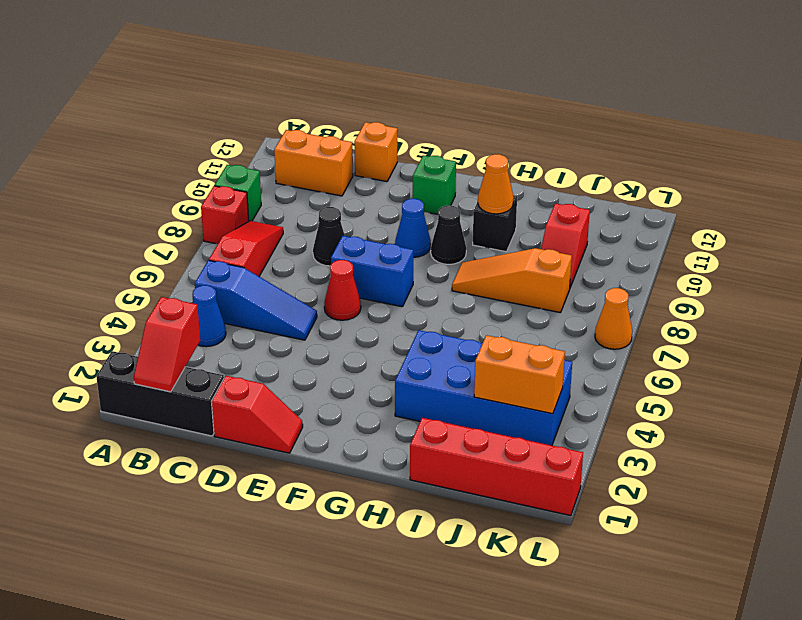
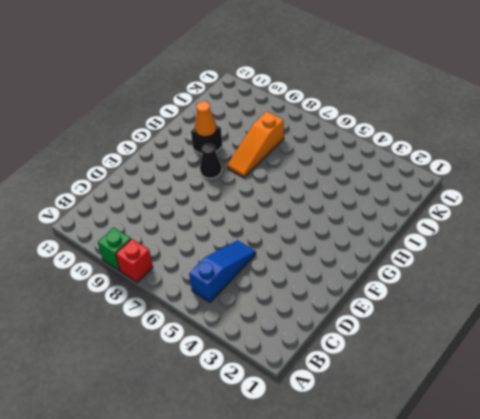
none -> black 1x3 brick [96,351,224,436]
none -> blue 1x1 cone [192,285,226,347]
none -> red 1x3 slope [209,221,283,276]

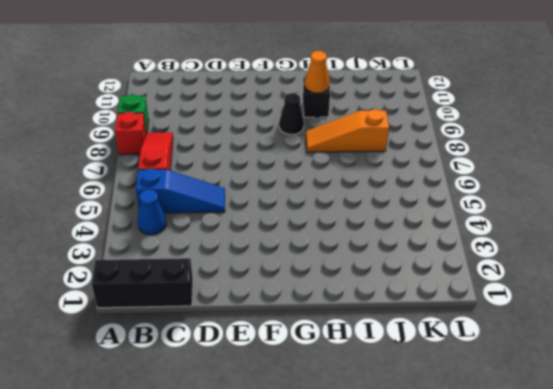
none -> orange 1x2 brick [274,130,353,196]
none -> red 1x2 slope [211,376,303,453]
none -> black 1x1 cone [313,207,345,266]

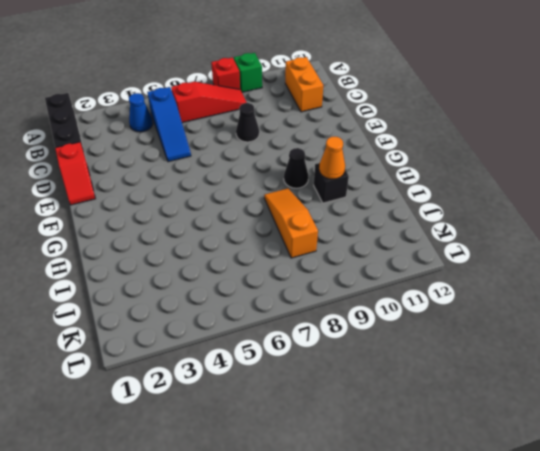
none -> orange 1x1 brick [354,122,397,182]
none -> red 1x1 cone [324,260,361,320]
none -> blue 1x2 brick [331,236,413,307]

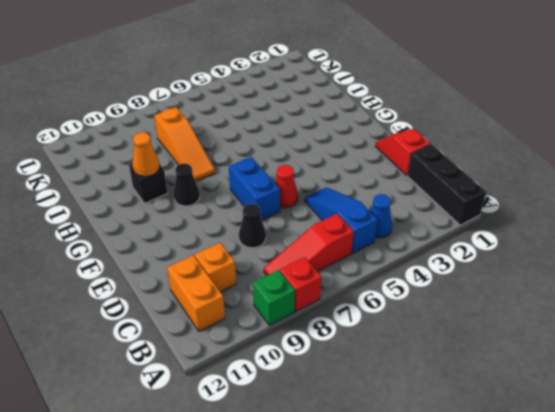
orange 1x1 brick [195,243,236,292] -> orange 1x1 brick moved to [354,122,397,182]
none -> blue 1x1 cone [395,199,431,257]
none -> green 1x1 brick [413,155,456,214]
none -> blue 2x4 brick [395,330,572,445]

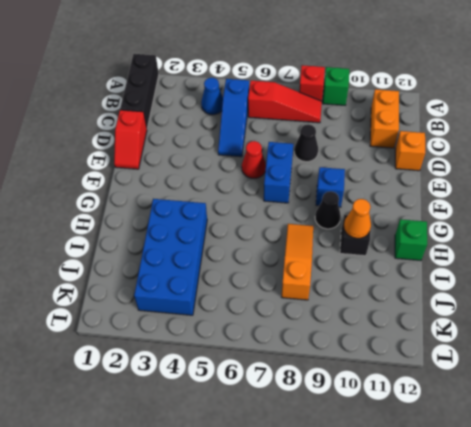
blue 1x1 brick [316,167,345,207] -> blue 1x1 cone [395,199,431,257]
green 1x1 brick [395,219,427,261] -> green 1x1 brick moved to [413,155,456,214]
none -> red 1x4 brick [410,418,583,516]
none -> red 1x2 slope [541,203,590,288]
none -> orange 1x1 cone [595,288,632,349]

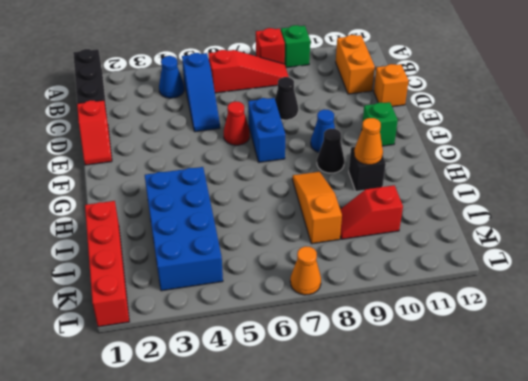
none -> red 1x2 slope [134,297,200,392]
none -> orange 1x2 brick [474,335,565,414]

